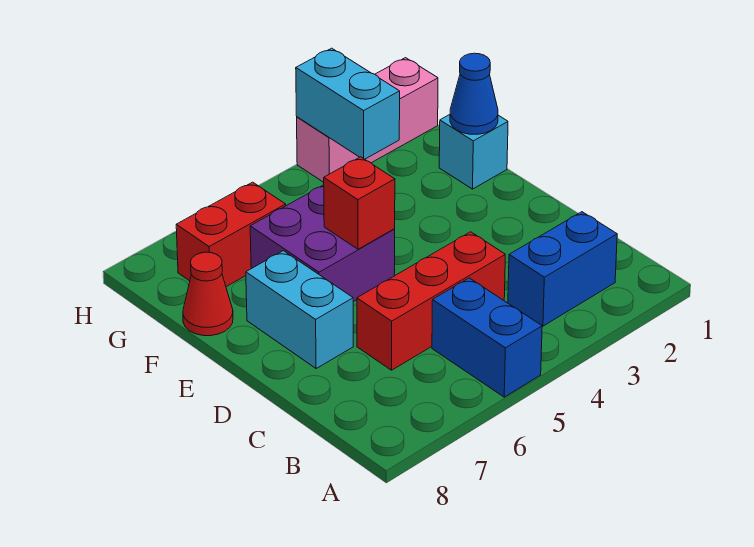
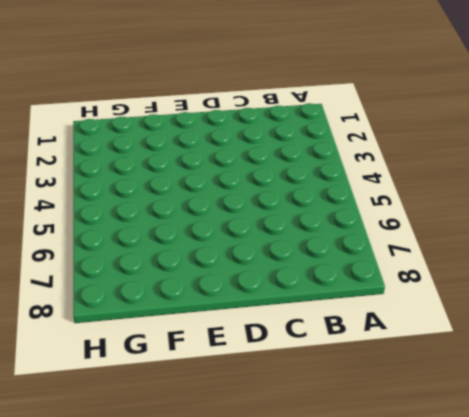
none -> blue 1x2 brick [432,278,542,397]
none -> blue 1x2 brick [508,212,617,326]
none -> red 1x3 brick [357,232,505,370]

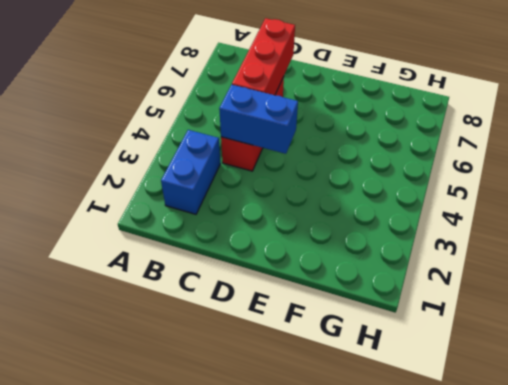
blue 1x2 brick [219,85,298,154] -> blue 1x2 brick moved to [432,278,542,397]
red 1x3 brick [232,18,295,95] -> none
none -> cyan 1x2 brick [246,251,353,368]
none -> purple 2x2 brick [250,185,395,302]
none -> cyan 1x1 brick [439,115,508,189]

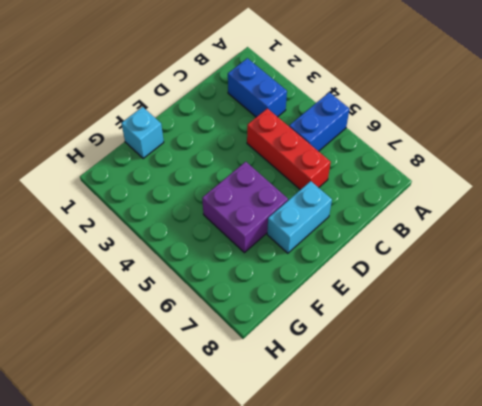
none -> red 1x1 cone [183,252,233,336]
none -> red 1x2 brick [176,182,286,287]
none -> pink 1x3 brick [297,58,438,182]

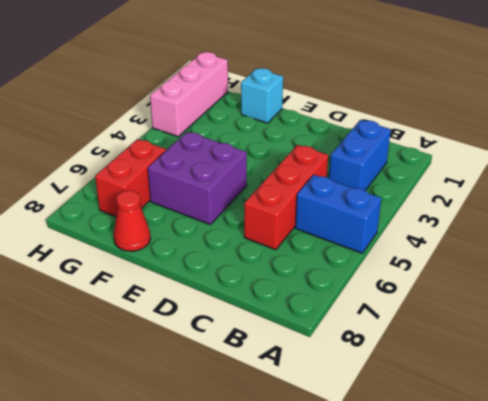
none -> cyan 1x2 brick [246,251,353,368]
none -> red 1x1 brick [324,157,395,249]
none -> blue 1x1 cone [450,53,498,134]

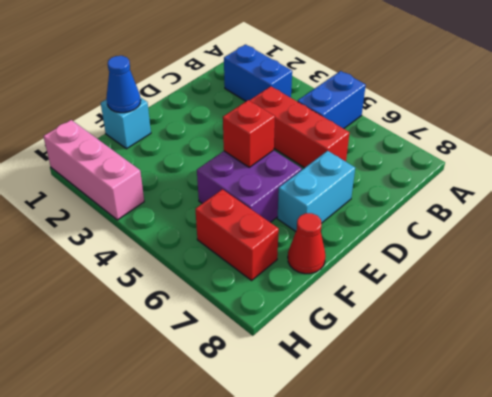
none -> cyan 1x2 brick [296,48,400,159]

